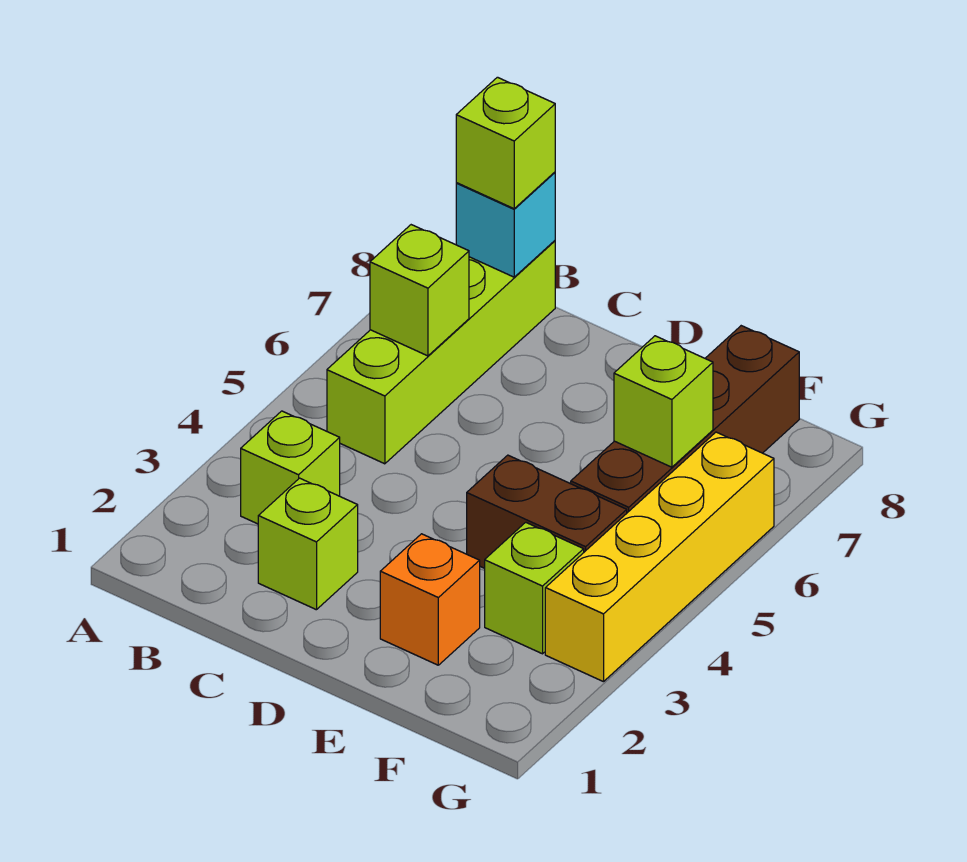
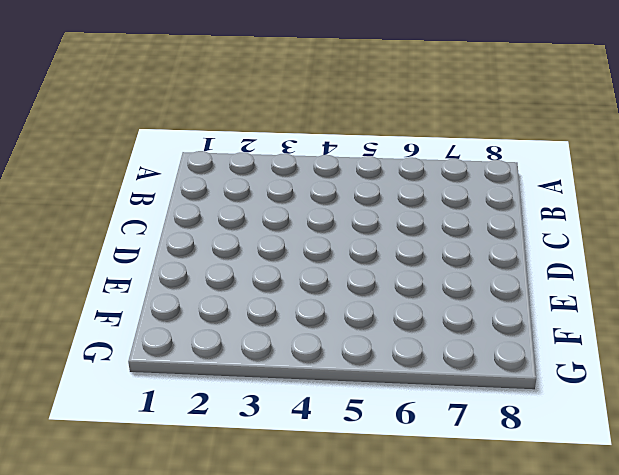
none -> lime 1x1 brick [241,411,340,524]
none -> lime 1x4 brick [327,241,555,464]
none -> lime 1x1 brick [258,478,358,610]

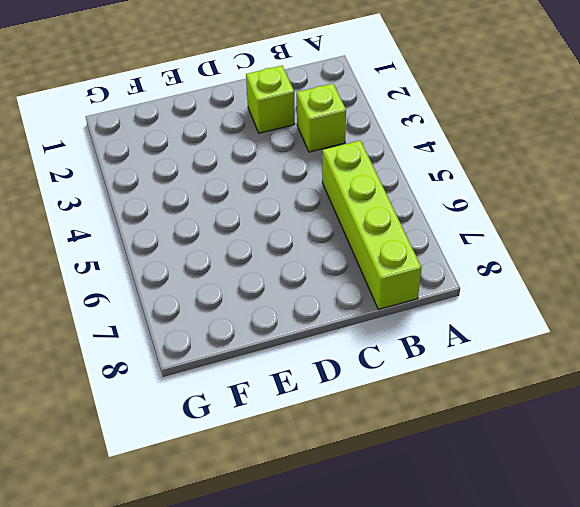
none -> orange 1x1 brick [380,534,480,665]
none -> brown 1x2 brick [467,455,627,568]
none -> lime 1x1 brick [485,522,584,654]

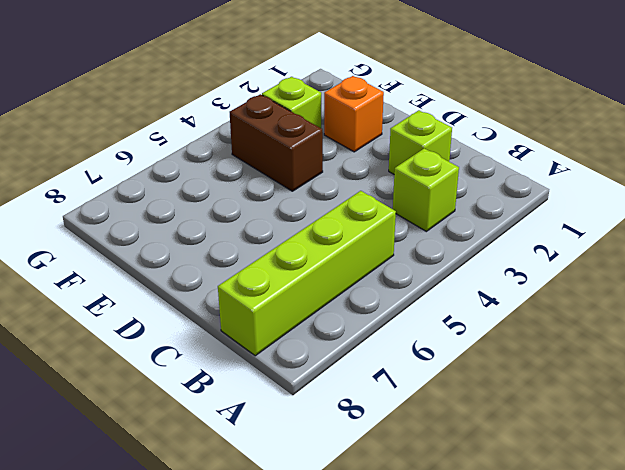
none -> brown 1x4 brick [571,326,799,513]
none -> yellow 1x4 brick [545,432,774,682]
none -> lime 1x1 brick [370,225,469,356]

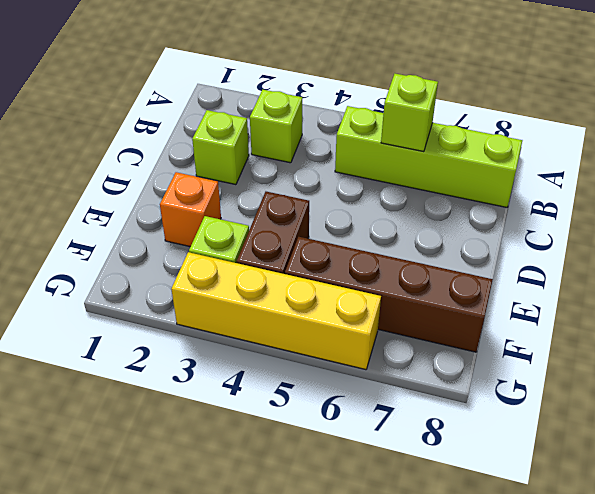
none -> cyan 1x1 brick [456,172,555,277]
none -> lime 1x1 brick [614,336,713,467]
none -> lime 1x1 brick [456,77,555,209]

